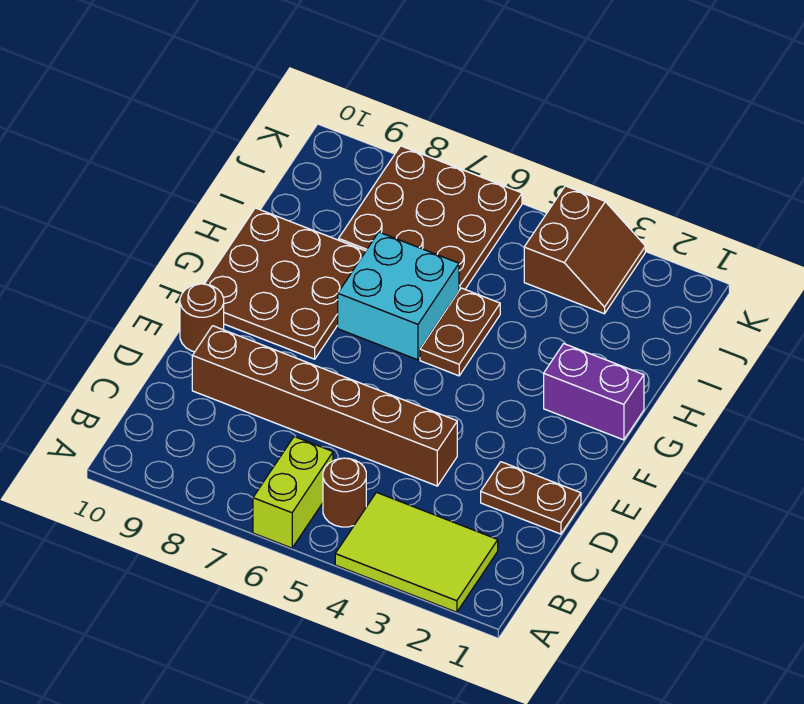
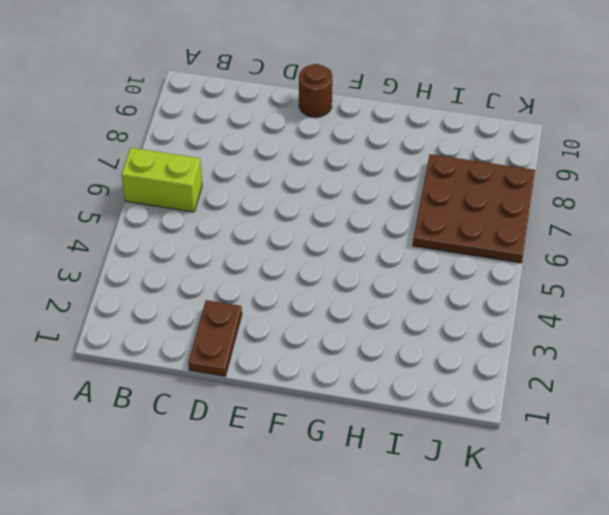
none -> lime 2x3 tile [335,492,498,612]
none -> brown 1x1 round brick [323,458,366,527]
none -> brown 1x6 brick [192,326,457,486]

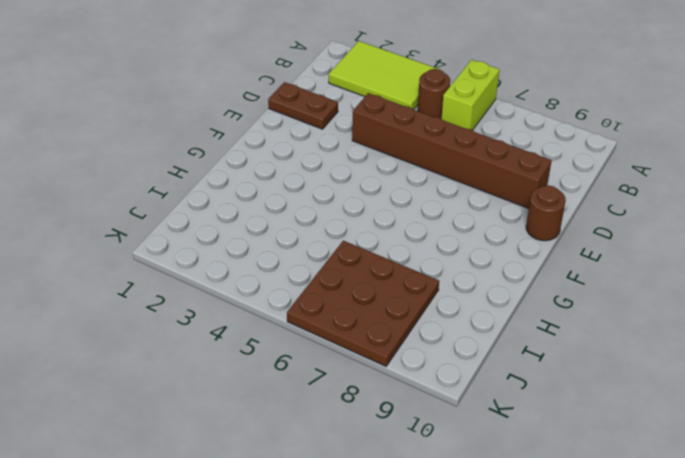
none -> brown 3x3 plate [205,208,366,359]
none -> purple 1x2 brick [544,344,644,440]
none -> brown 1x2 plate [420,288,500,376]

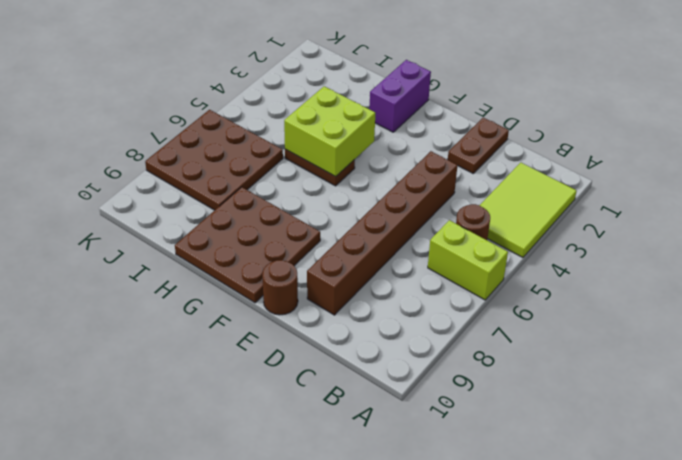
lime 2x2 brick [284,86,375,177] -> none
none -> cyan 2x2 brick [338,232,459,360]
none -> brown 2x2 slope [524,186,645,314]

